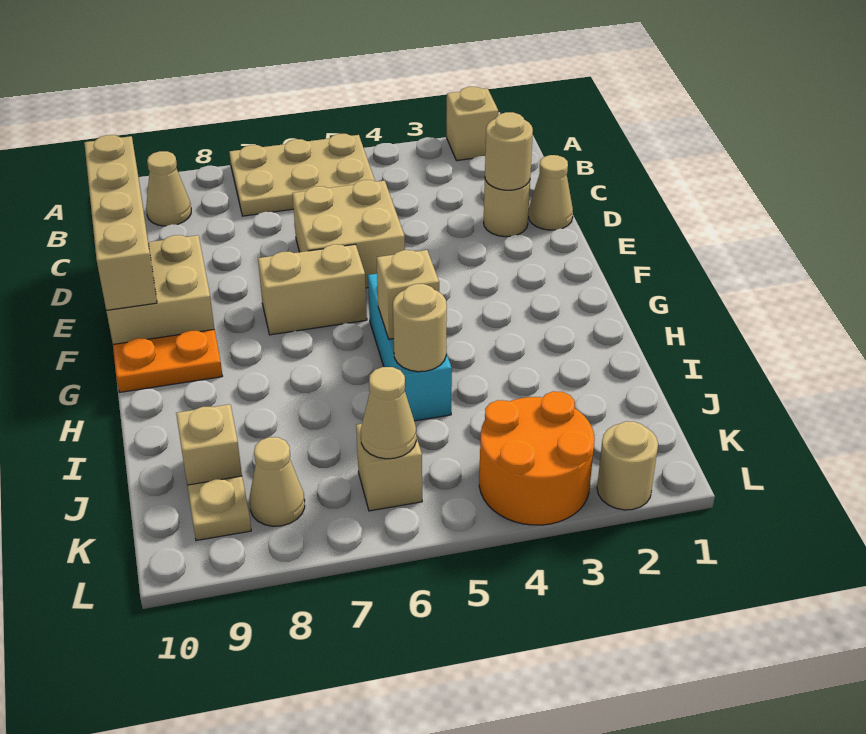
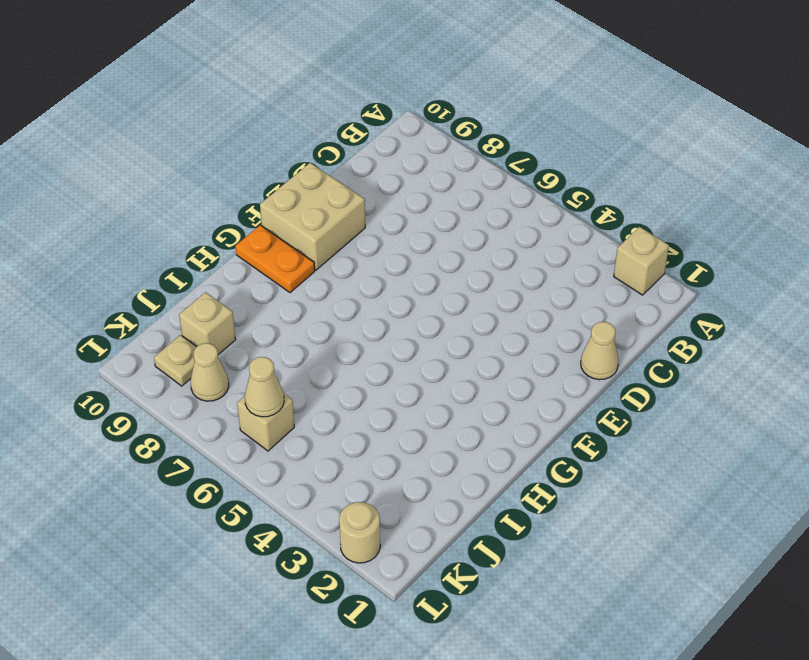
none -> tan 2x3 plate [229,134,375,216]
none -> tan 1x1 cone [146,151,191,226]
none -> tan 1x1 round brick [484,180,530,237]

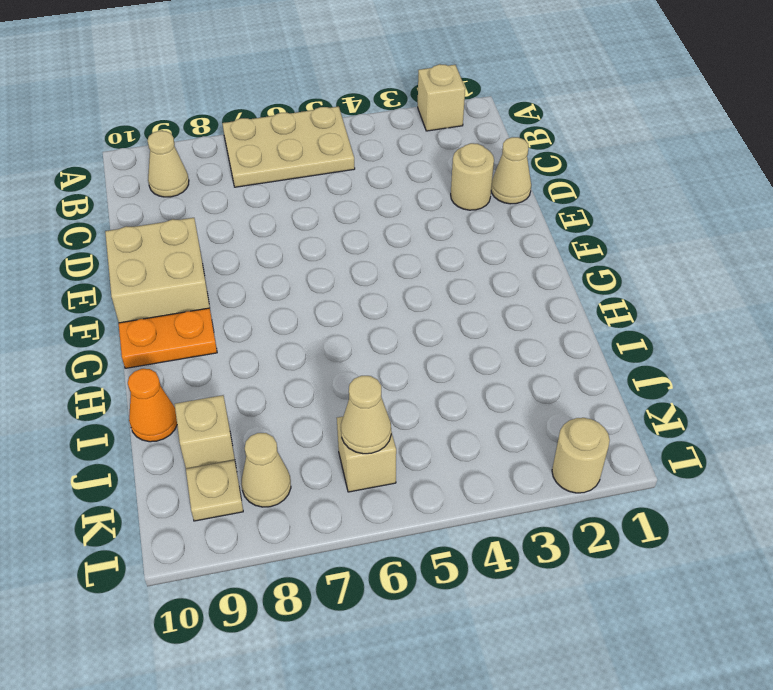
orange 1x1 cone [128,369,177,442] -> none
none -> tan 2x2 brick [292,180,405,288]
none -> tan 1x2 brick [258,244,367,335]
none -> cyan 1x3 brick [368,274,452,421]

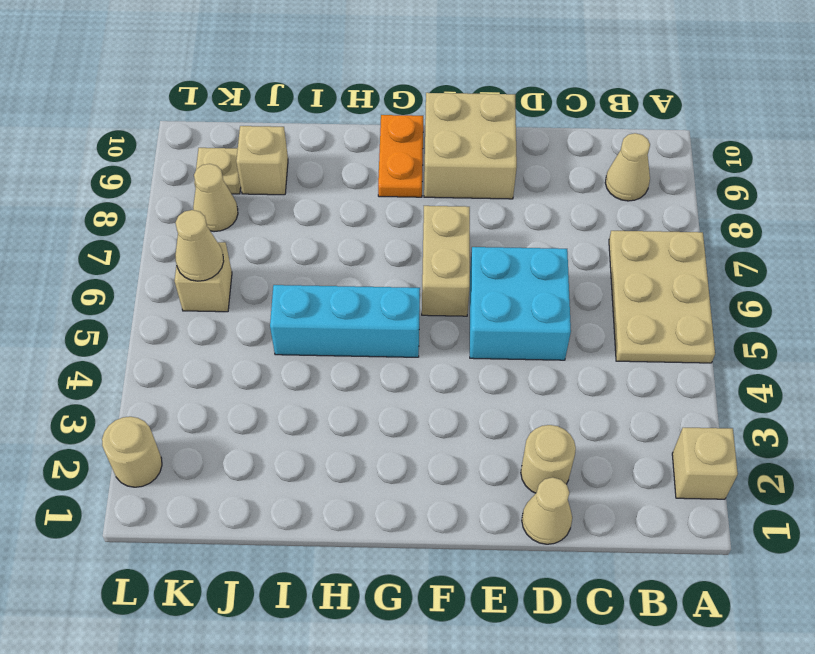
cyan 2x2 brick [470,247,571,360] -> tan 2x2 brick [292,180,405,288]
none -> orange 2x2 round brick [479,391,595,525]
none -> tan 1x4 brick [84,135,157,310]
none -> tan 1x1 round brick [485,112,533,190]

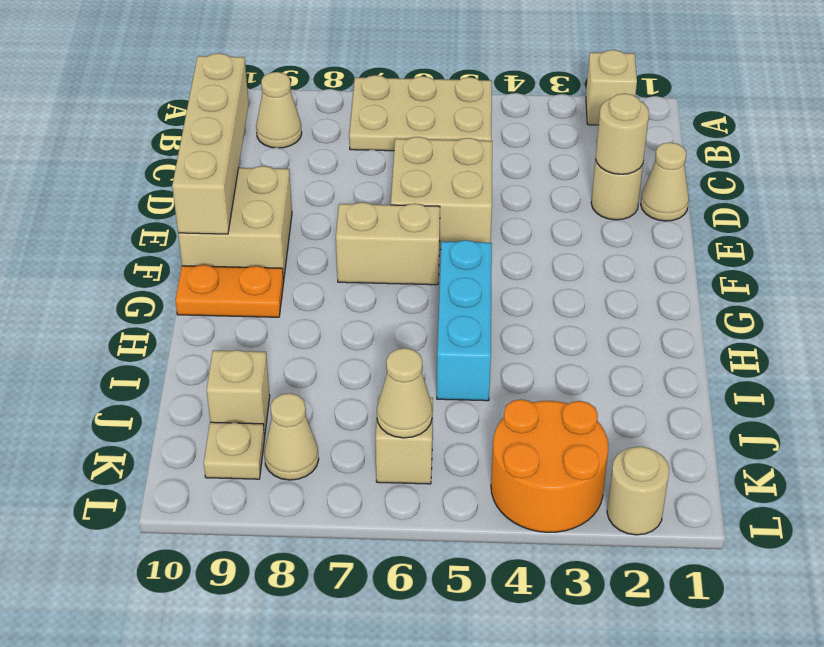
none -> tan 1x1 brick [377,250,439,339]
none -> tan 1x1 round brick [393,284,447,372]

